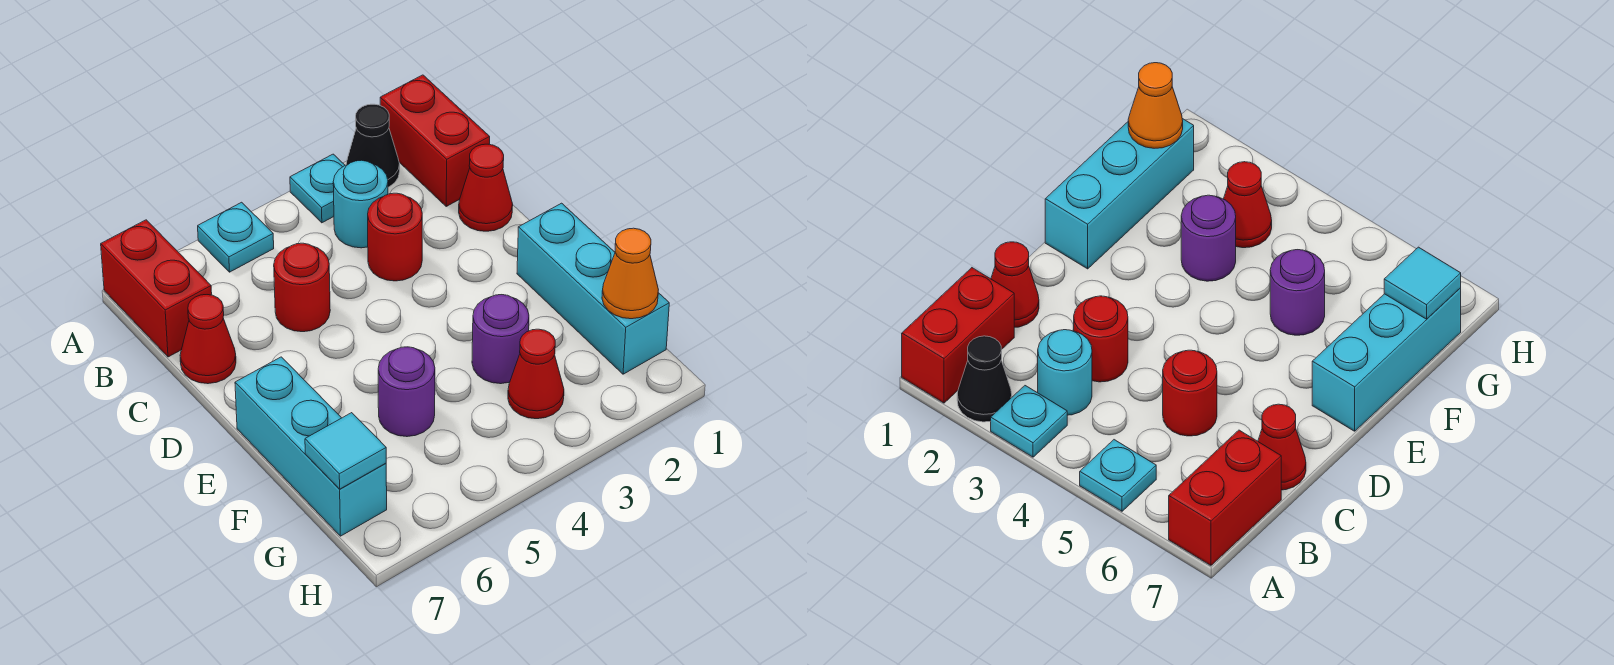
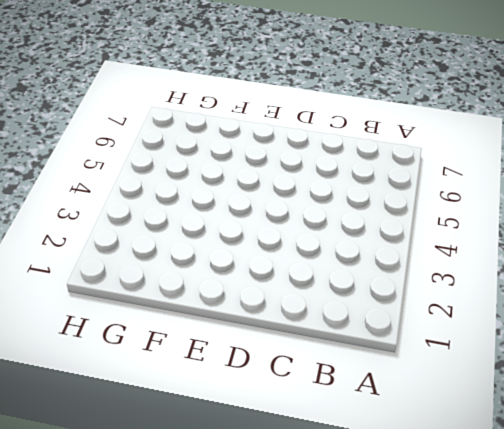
none -> red 1x2 brick [380,75,490,206]
none -> black 1x1 cone [346,104,400,187]
none -> cyan 1x1 plate [290,154,345,223]

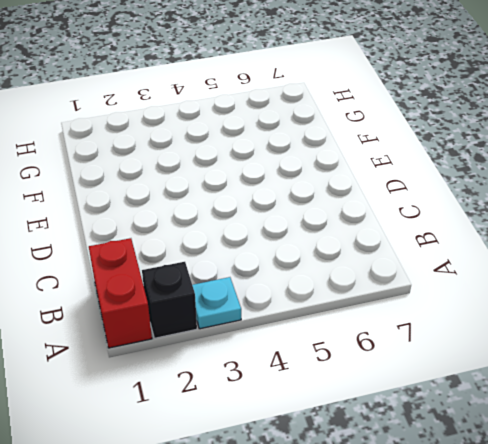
black 1x1 brick [142,262,197,338] -> black 1x1 cone [346,104,400,187]
none -> cyan 1x1 plate [198,202,274,272]
none -> red 1x2 brick [101,220,212,357]
none -> cyan 1x1 round brick [333,160,388,248]

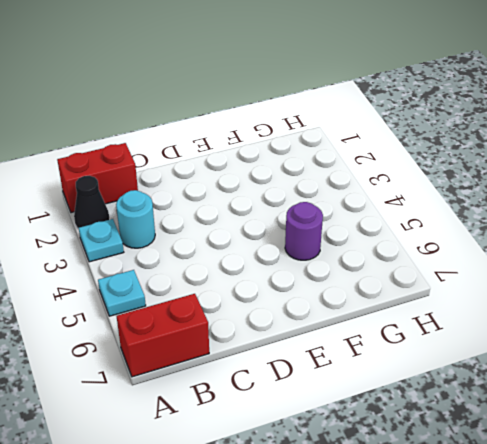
none -> red 1x1 cone [459,144,513,231]
none -> red 1x1 round brick [368,193,422,281]
none -> red 1x1 round brick [274,243,330,332]

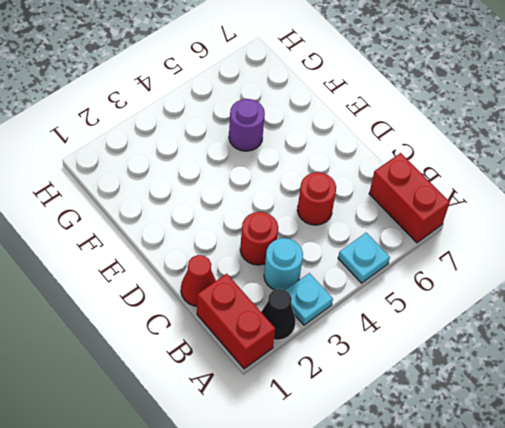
none -> red 1x1 cone [180,295,236,384]
none -> cyan 1x3 brick [517,203,669,374]
none -> cyan 1x3 brick [235,357,387,536]

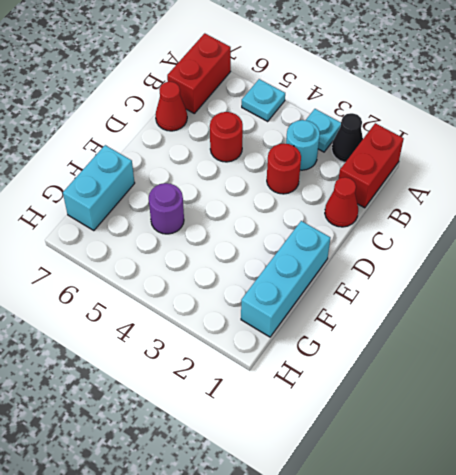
cyan 1x2 brick [63,145,135,231] -> cyan 1x3 brick [235,357,387,536]
none -> purple 1x1 round brick [472,295,529,384]
none -> red 1x1 cone [508,329,564,419]
none -> orange 1x1 cone [602,228,658,319]

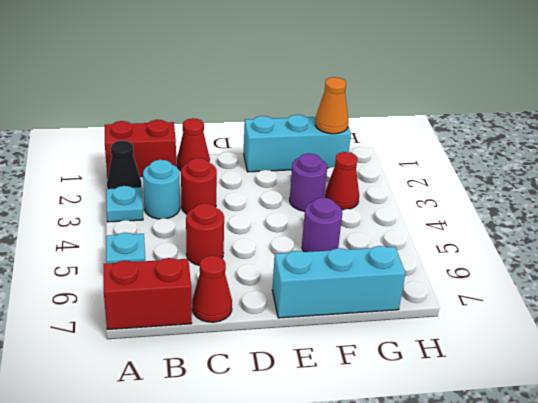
none -> cyan 1x1 tile [305,413,386,489]

